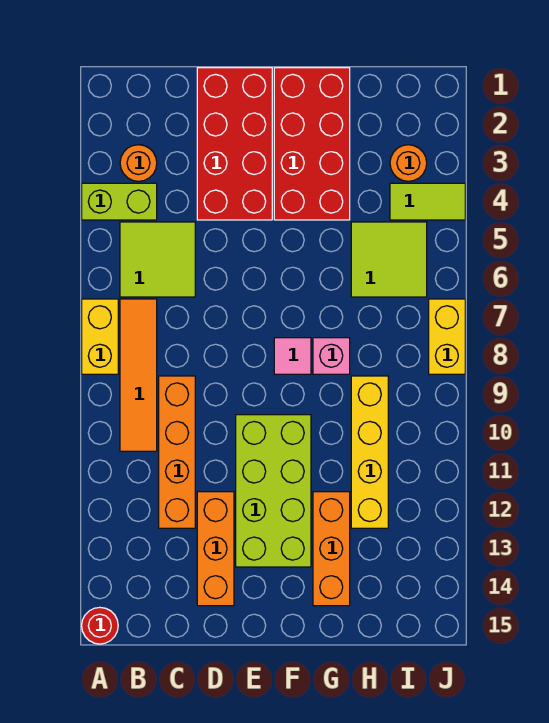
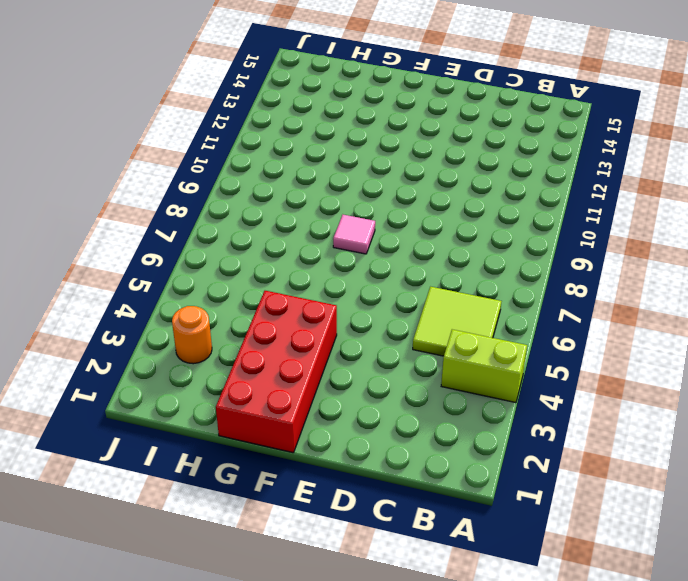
none -> yellow 1x2 brick [82,299,118,374]
none -> red 1x1 round brick [82,607,118,644]
none -> orange 1x1 round brick [120,145,157,181]

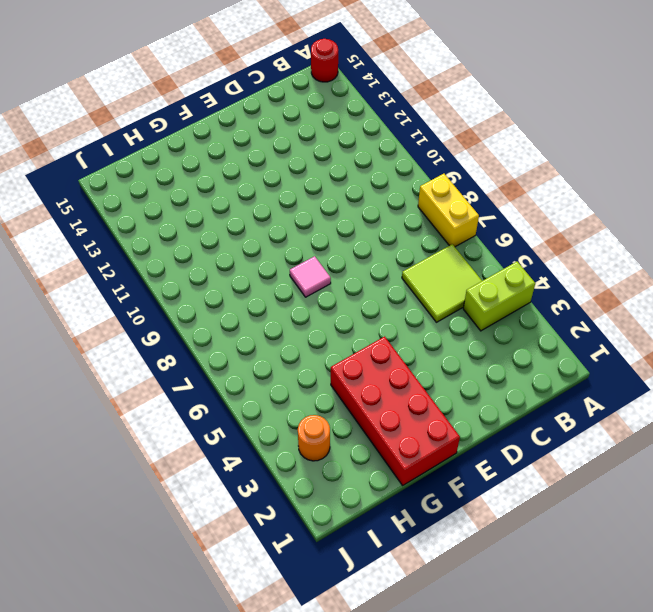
none -> orange 1x1 round brick [120,145,157,181]
none -> orange 1x4 tile [120,299,157,451]
none -> orange 1x4 brick [159,376,195,528]

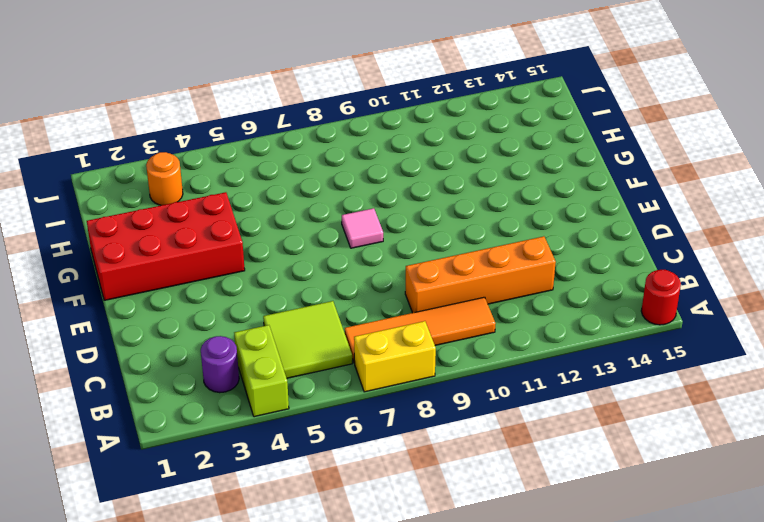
purple 1x1 round brick [201,336,239,393] -> orange 1x1 round brick [120,145,157,181]
none -> red 2x4 brick [197,68,272,220]
none -> orange 1x3 brick [197,492,234,606]
none -> lime 2x4 brick [236,415,311,567]

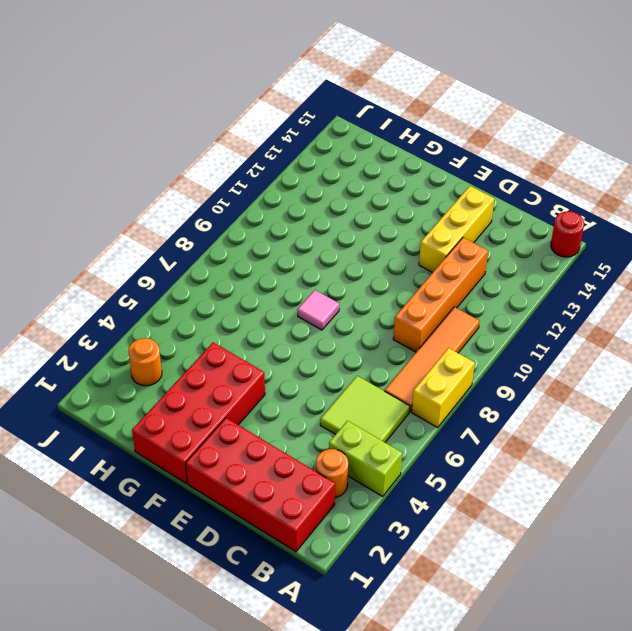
red 2x4 brick [186,418,335,552] -> red 2x4 brick turned to [197,68,272,220]
yellow 1x3 brick [419,186,494,273] -> orange 1x3 brick [197,492,234,606]
none -> lime 2x4 brick [236,415,311,567]
none -> pink 1x1 brick [313,338,350,374]
none -> orange 1x3 brick [313,492,350,606]

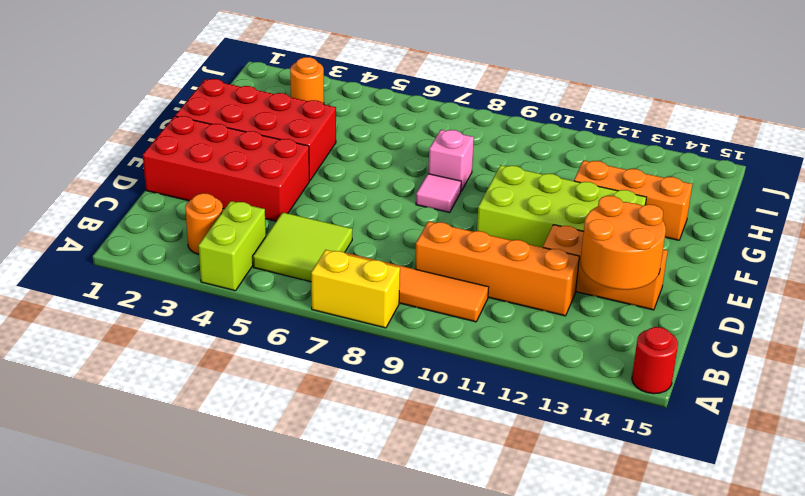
orange 2x2 round brick [581,196,666,290] -> none
none -> lime 2x2 tile [351,222,427,297]
none -> yellow 1x4 brick [351,376,388,528]
none -> lime 1x2 tile [390,183,465,220]

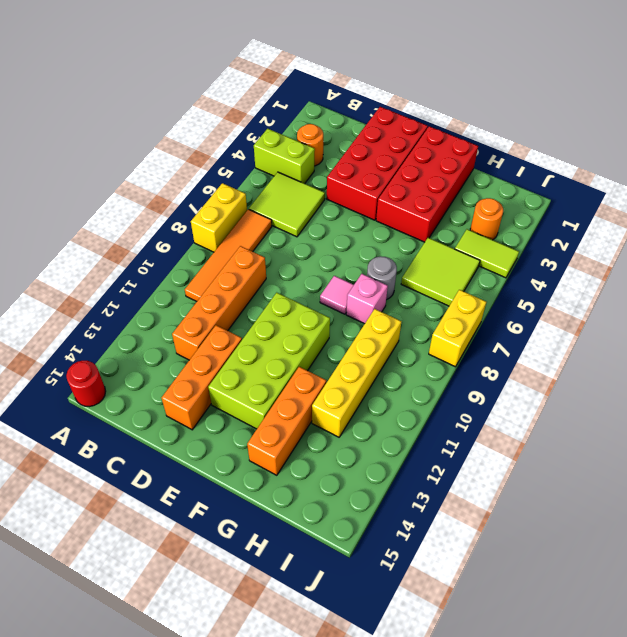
grey 1x1 round brick [367,256,397,300] -> none

